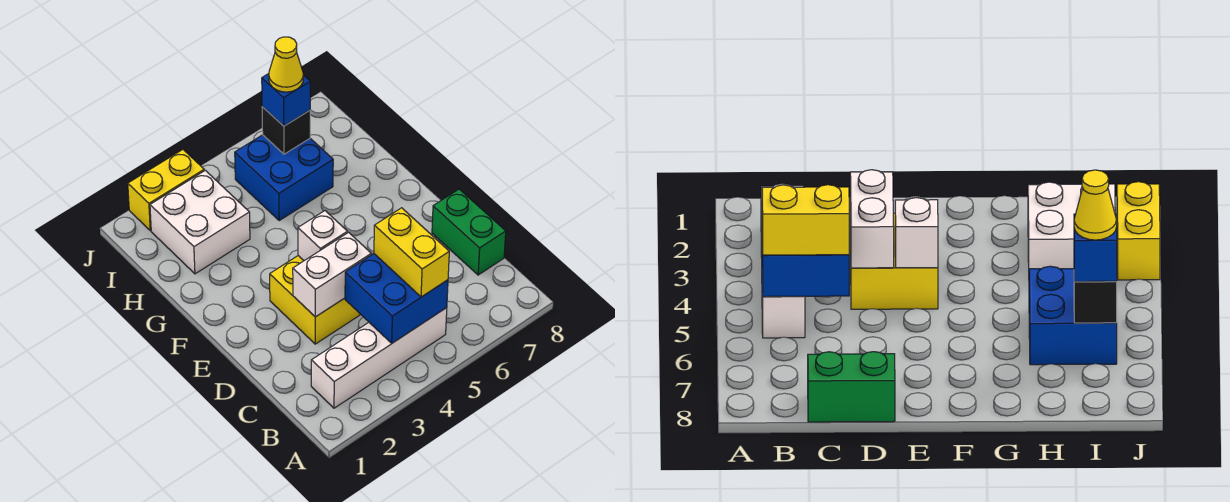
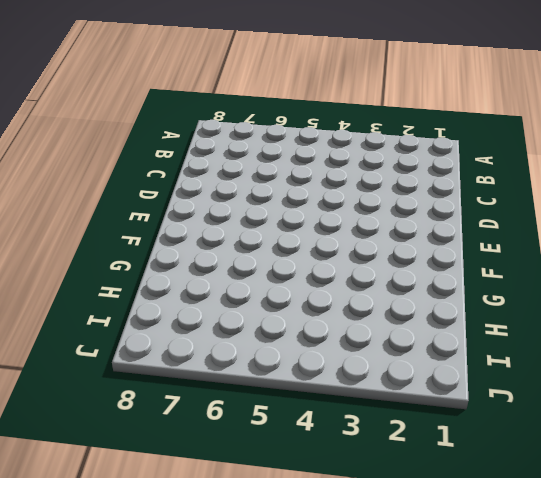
none -> white 1x4 brick [311,308,447,408]
none -> green 1x2 brick [432,189,506,275]
none -> yellow 2x2 brick [270,256,361,344]

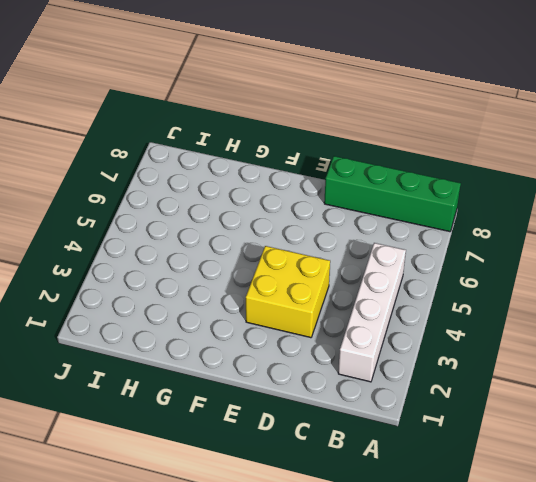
green 1x4 brick [324,156,461,232] -> green 1x2 brick [432,189,506,275]
none -> white 2x2 brick [150,170,250,274]
none -> blue 2x2 brick [235,135,333,220]
none -> yellow 1x2 brick [128,150,204,231]

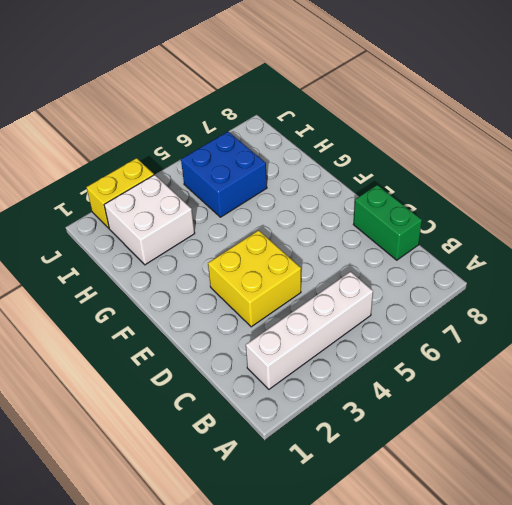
none -> blue 2x2 brick [345,254,448,343]
none -> white 1x2 brick [293,232,371,317]
none -> white 1x1 brick [298,211,348,261]

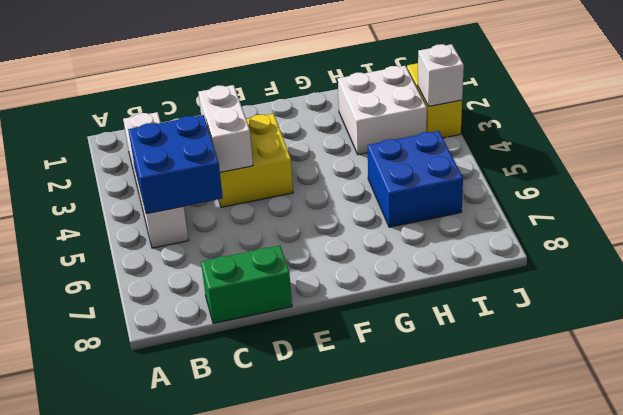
white 1x1 brick [418,44,464,106] -> white 1x1 brick moved to [298,211,348,261]
none -> black 1x1 brick [262,107,310,154]
none -> yellow 1x2 brick [374,208,449,297]
none -> blue 1x1 brick [262,74,310,126]

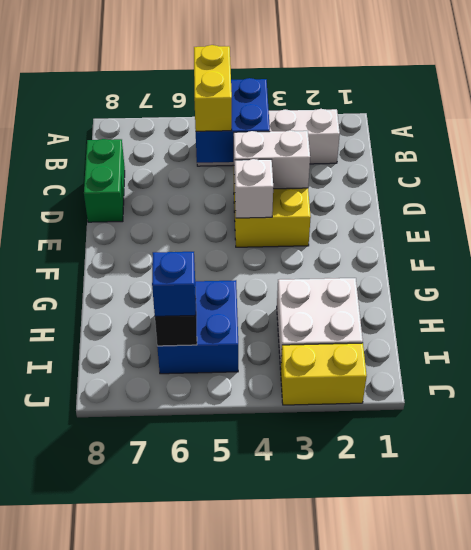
none -> yellow 1x1 cone [269,37,303,92]

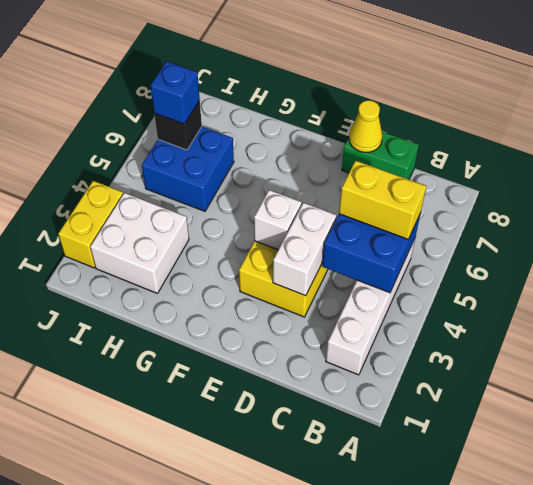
yellow 1x1 cone [349,100,382,152] -> yellow 1x1 cone moved to [269,37,303,92]

